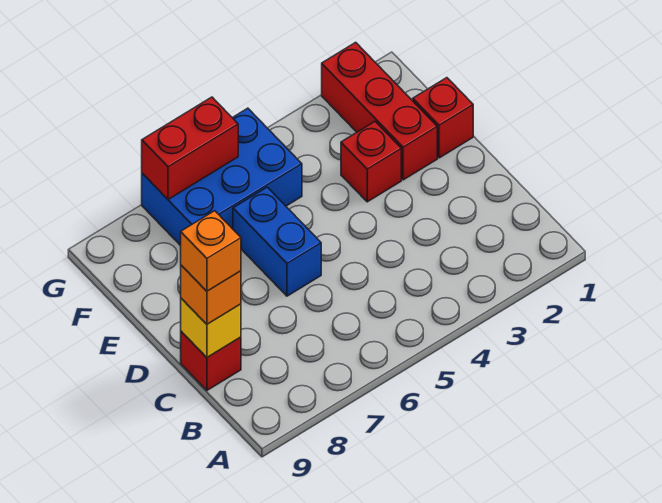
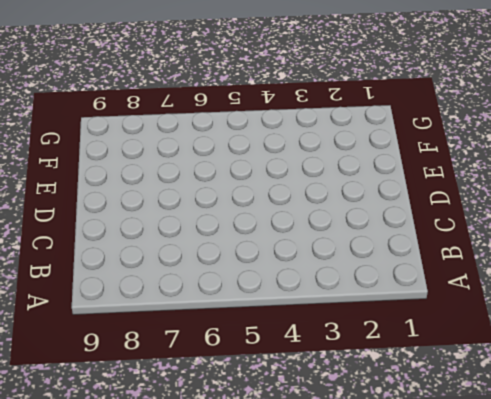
none -> red 1x1 brick [181,331,241,390]
none -> blue 1x2 brick [233,187,321,296]

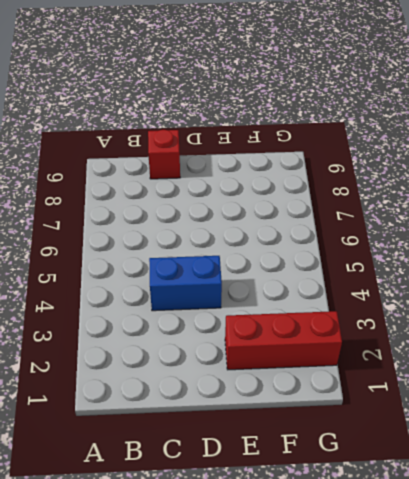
blue 1x2 brick [149,256,222,311] -> blue 1x2 brick moved to [233,187,321,296]
none -> red 1x1 brick [413,78,473,158]
none -> red 1x1 brick [341,122,401,202]

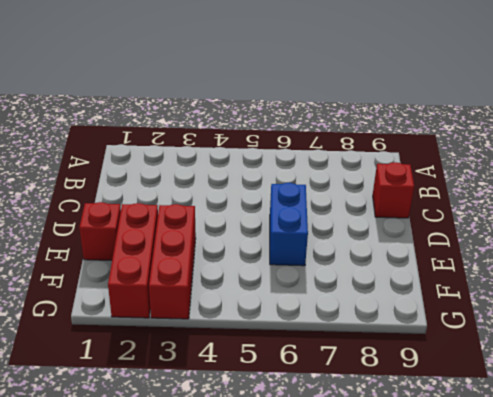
red 1x3 brick [149,204,196,319] -> red 1x1 brick [341,122,401,202]
none -> blue 2x3 brick [142,108,302,246]
none -> yellow 1x1 brick [181,298,241,357]

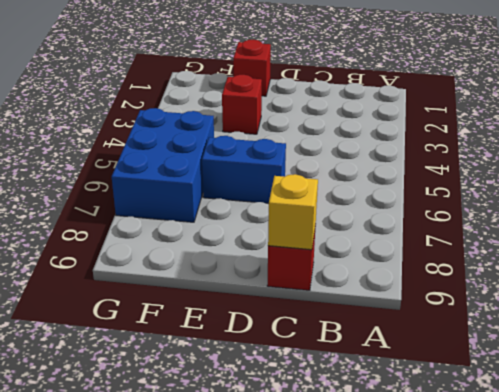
none -> red 1x3 brick [322,42,437,180]
none -> red 1x2 brick [142,97,238,199]

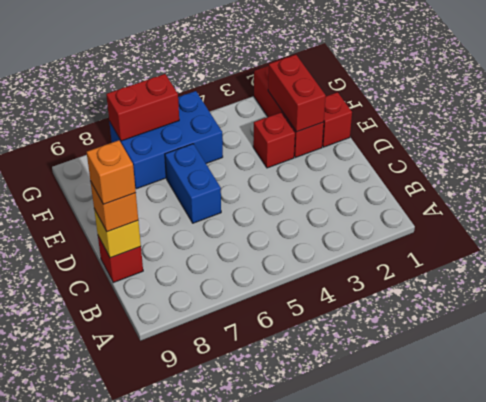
red 1x2 brick [268,55,326,132] -> none

